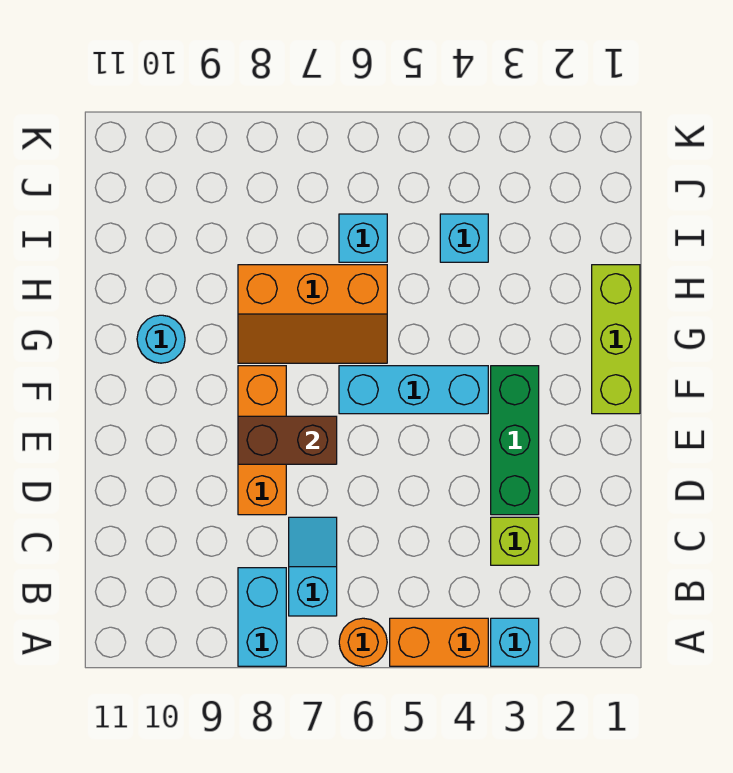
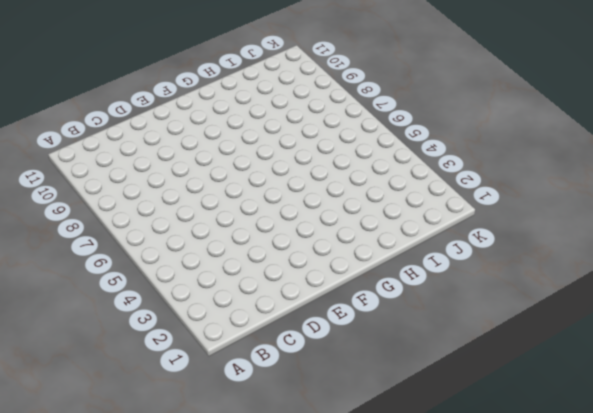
none -> cyan 1x1 brick [491,618,539,666]
none -> orange 1x2 brick [390,618,488,666]
none -> orange 1x1 round brick [339,618,387,666]

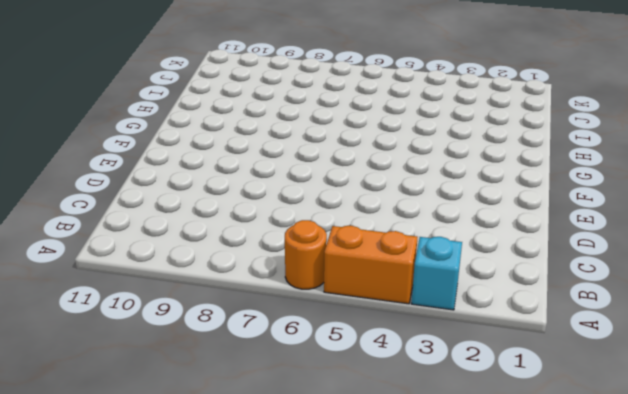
none -> cyan 1x2 brick [238,568,286,666]
none -> cyan 1x2 slope [289,517,337,616]
none -> lime 1x1 brick [491,517,539,565]

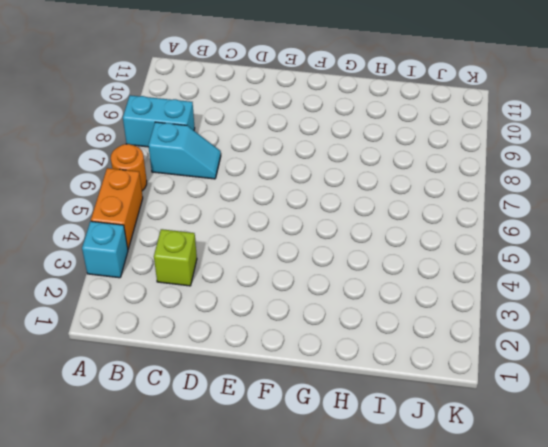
none -> green 1x3 brick [491,366,539,515]
none -> orange 1x3 brick [238,366,286,515]
none -> lime 1x3 brick [592,265,640,414]

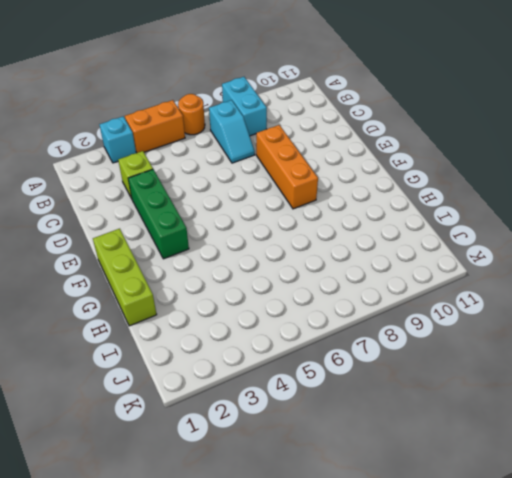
none -> cyan 1x3 brick [339,366,488,414]
none -> orange 2x3 slope [238,265,387,363]
none -> cyan 1x1 round brick [137,315,185,363]

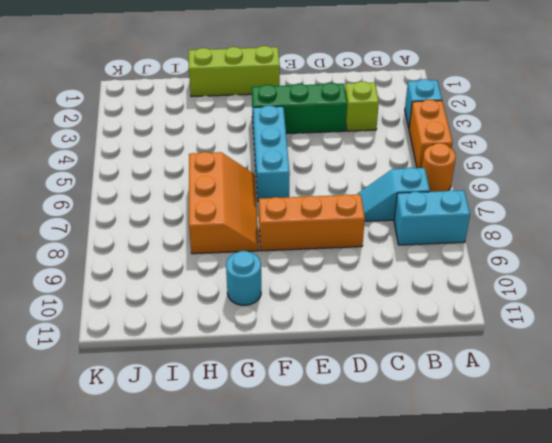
none -> cyan 1x1 brick [440,214,488,262]
none -> cyan 1x1 brick [339,214,387,262]
none -> brown 1x2 brick [238,416,337,464]

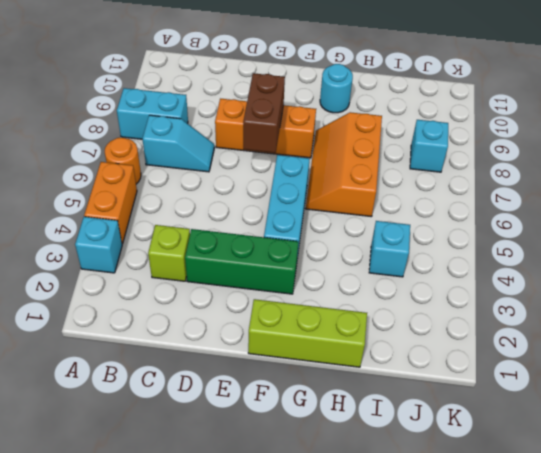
cyan 1x1 brick [410,120,448,172] -> cyan 1x1 brick moved to [339,214,387,262]

